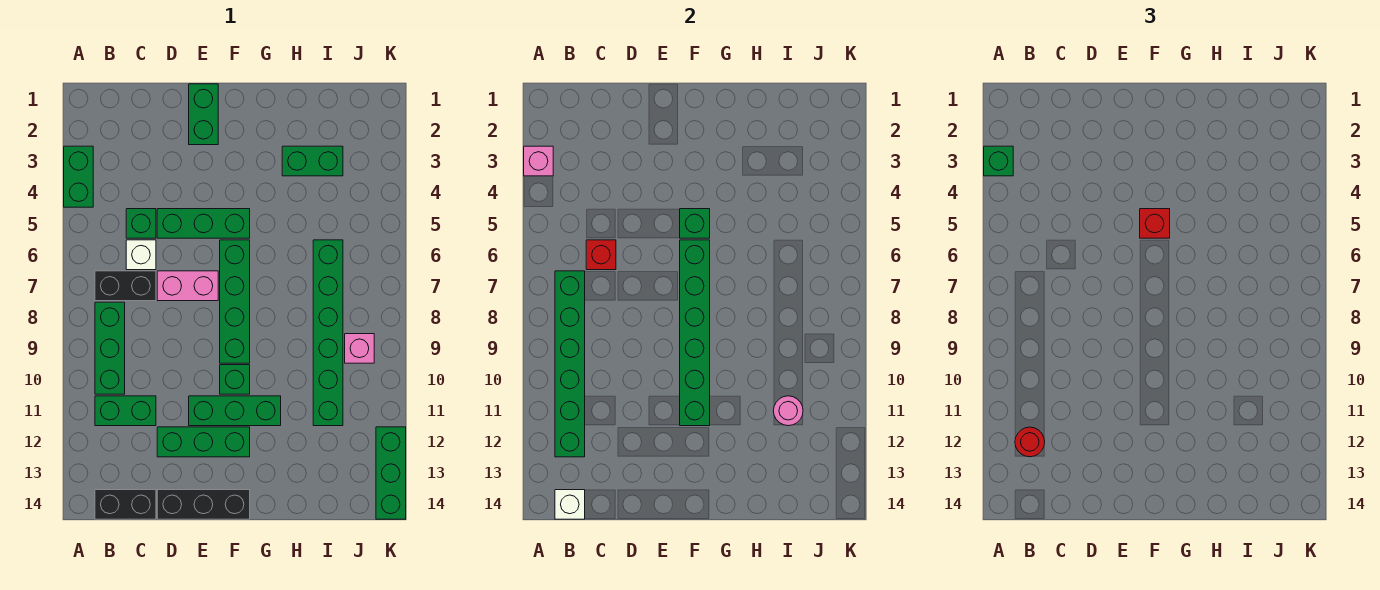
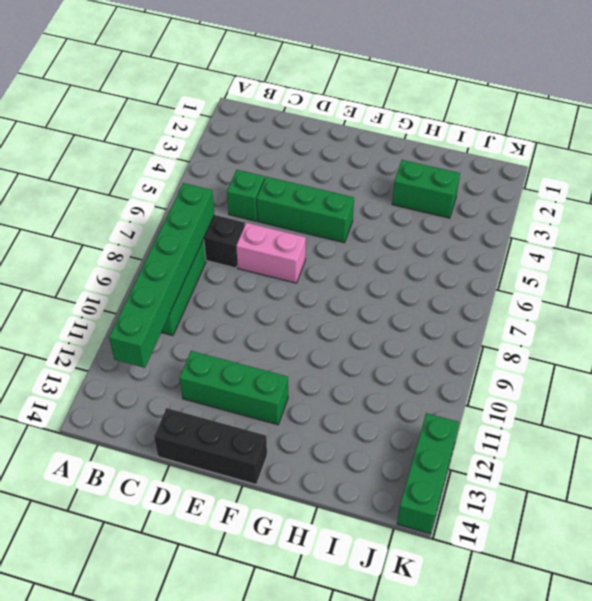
none -> green 1x2 brick [64,146,93,207]
none -> green 1x2 brick [95,396,156,426]
none -> black 1x2 brick [95,490,156,519]

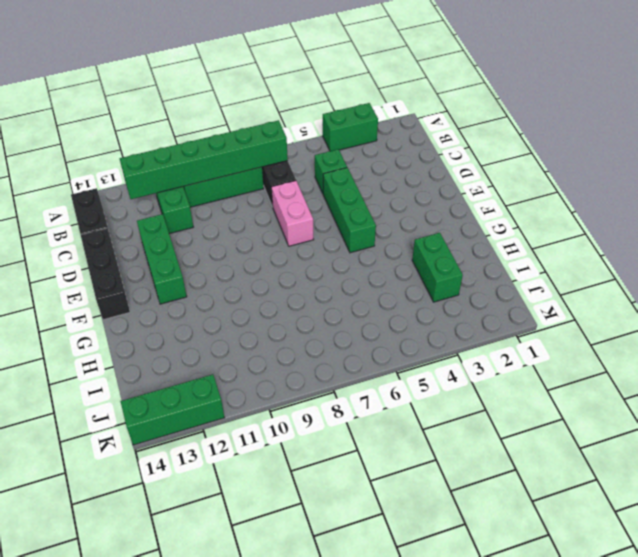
none -> white 1x1 brick [126,240,156,270]
none -> green 1x2 brick [189,84,218,145]
none -> green 1x3 brick [189,396,281,426]

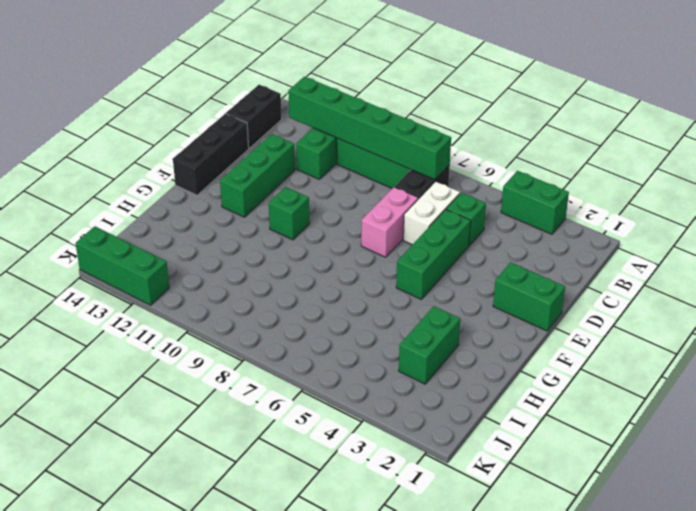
white 1x2 brick [403,182,460,245] -> white 1x1 brick [126,240,156,270]
none -> green 1x3 brick [189,396,281,426]
none -> green 1x4 brick [220,240,250,363]
none -> green 1x6 brick [313,240,343,426]

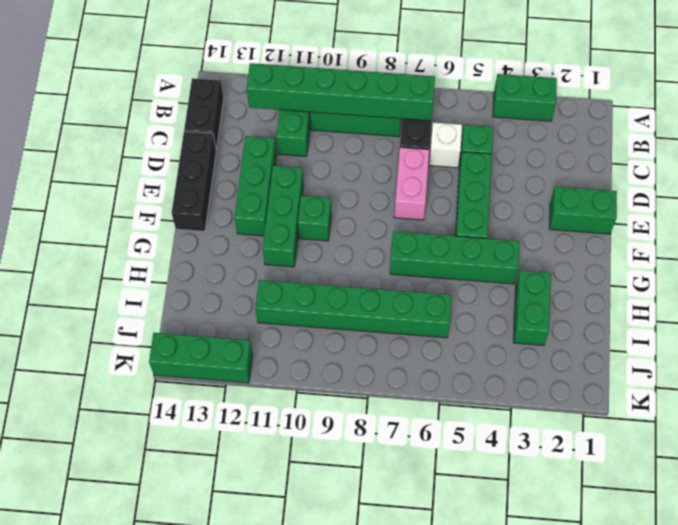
green 1x4 brick [390,231,519,284] -> green 1x4 brick moved to [220,240,250,363]
none -> pink 1x1 brick [345,334,374,363]
none -> pink 1x1 brick [524,146,553,176]
none -> white 1x1 brick [555,490,585,519]

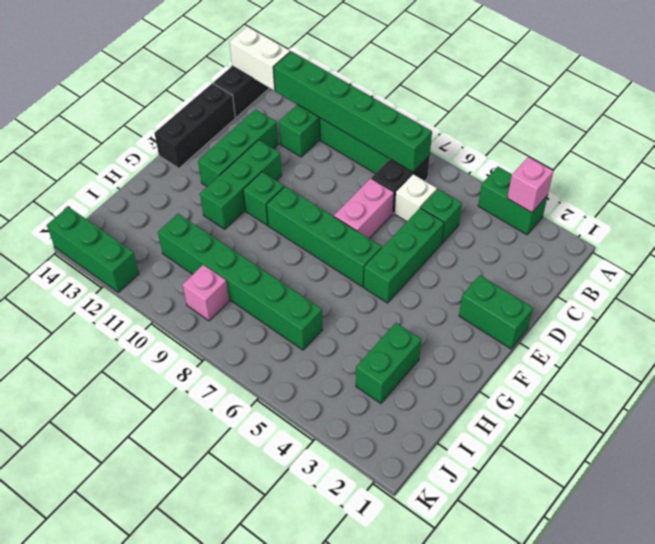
white 1x2 brick [229,26,290,90] -> white 1x1 brick [555,490,585,519]
none -> red 1x1 brick [586,240,616,270]
none -> green 1x1 brick [680,209,710,238]
none -> green 1x6 brick [680,240,710,426]

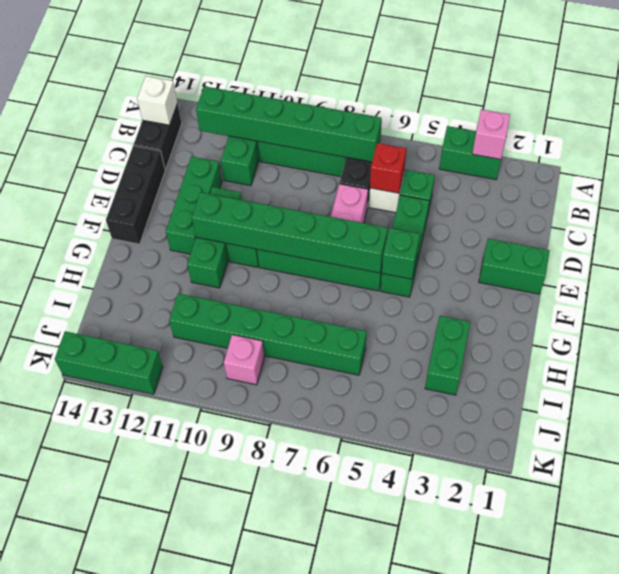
none -> pink 1x1 round brick [773,396,803,426]
none -> green 1x1 brick [984,146,1013,176]
none -> red 1x1 round brick [1015,427,1045,457]

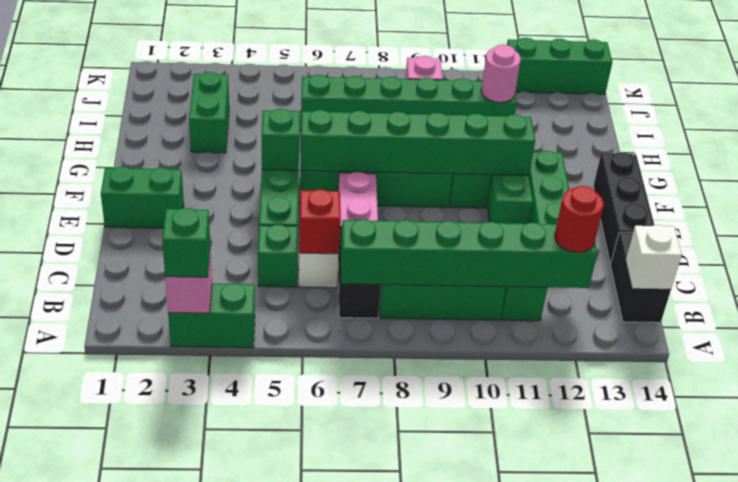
none -> red 1x1 brick [1140,209,1170,238]

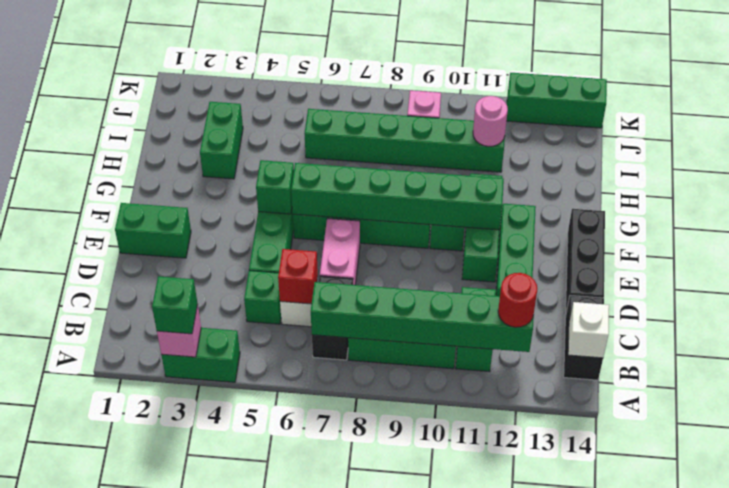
none -> red 1x1 brick [1140,209,1170,238]

